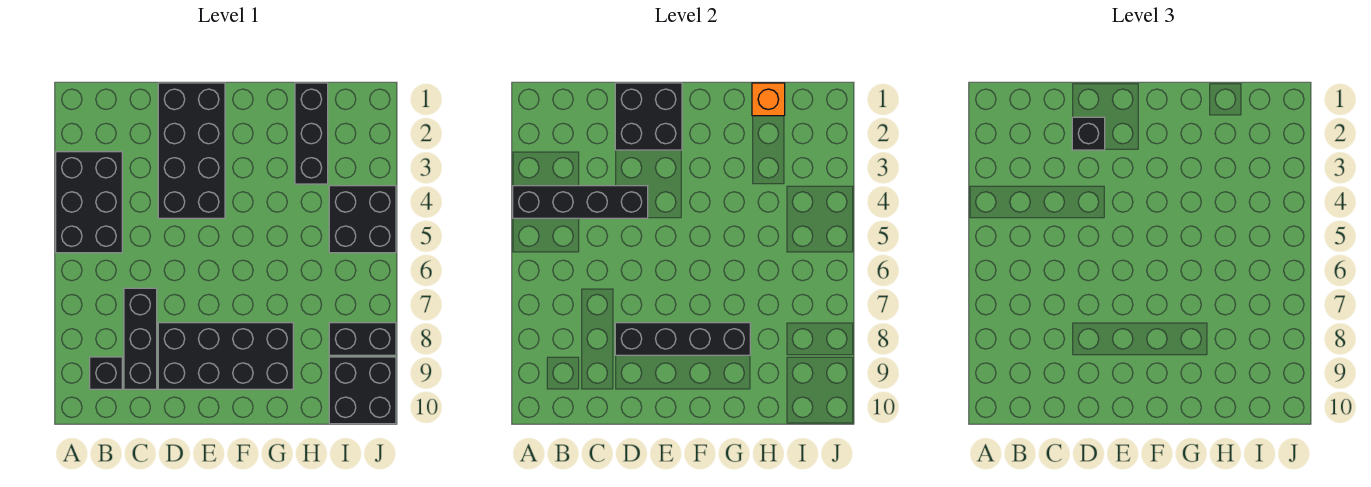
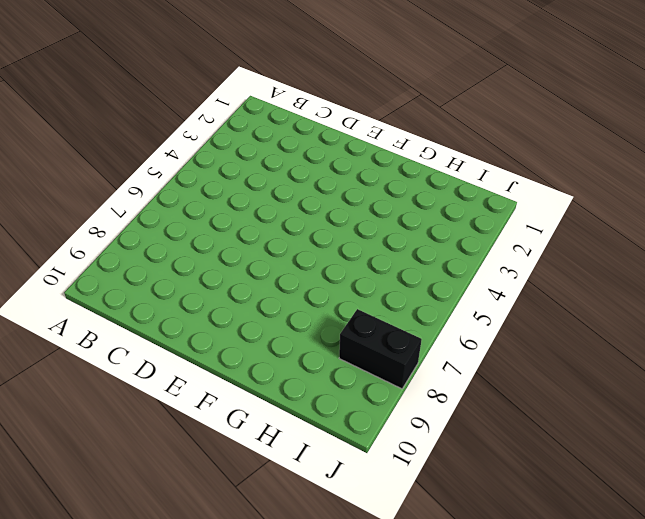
none -> black 2x3 brick [56,152,122,253]
none -> black 1x1 brick [90,357,122,389]
none -> black 1x3 brick [124,288,157,389]

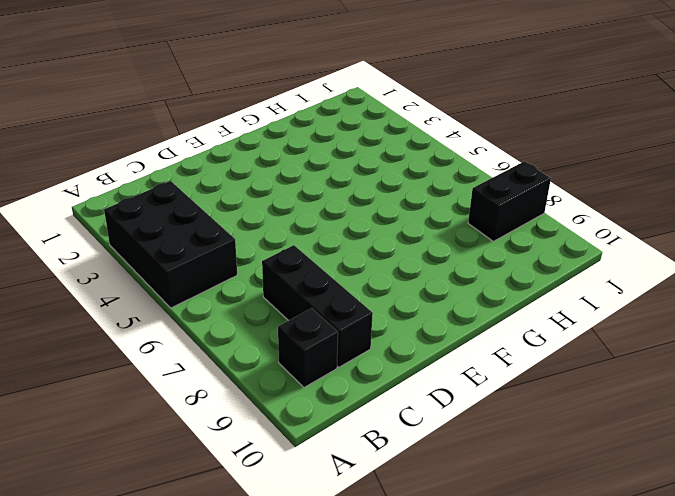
none -> black 2x4 brick [158,83,225,218]
none -> black 2x4 brick [158,323,293,389]
none -> black 1x3 brick [295,83,328,184]

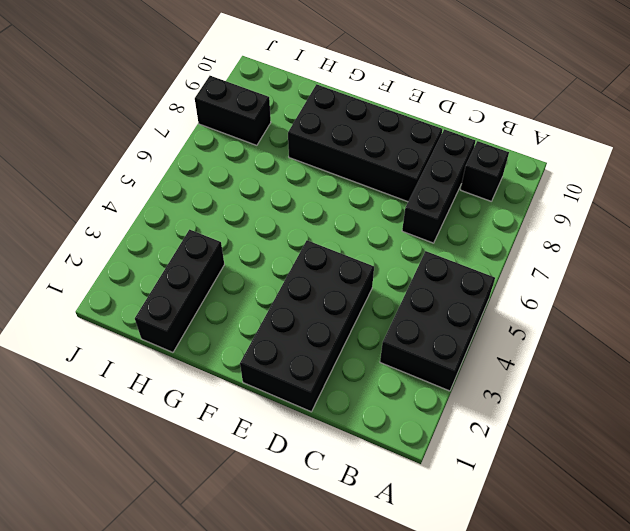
none -> black 2x2 brick [329,186,396,253]
none -> black 2x2 brick [329,357,396,424]
none -> black 1x4 brick [513,186,648,218]

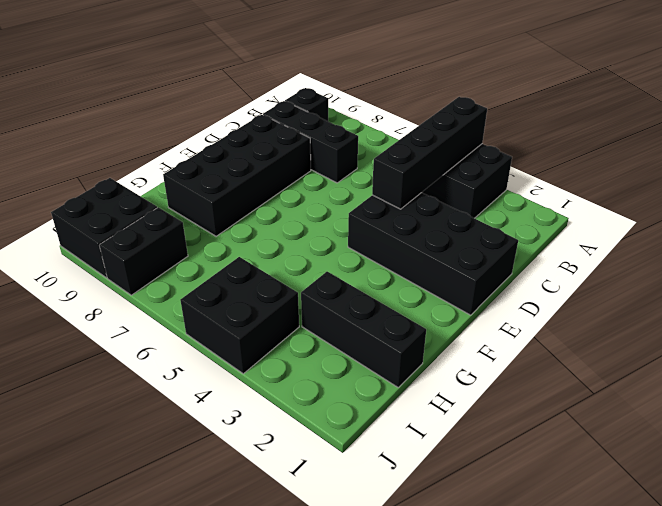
none -> black 2x2 brick [615,83,682,150]
none -> black 1x4 brick [615,323,750,355]
none -> orange 1x1 brick [752,83,785,116]

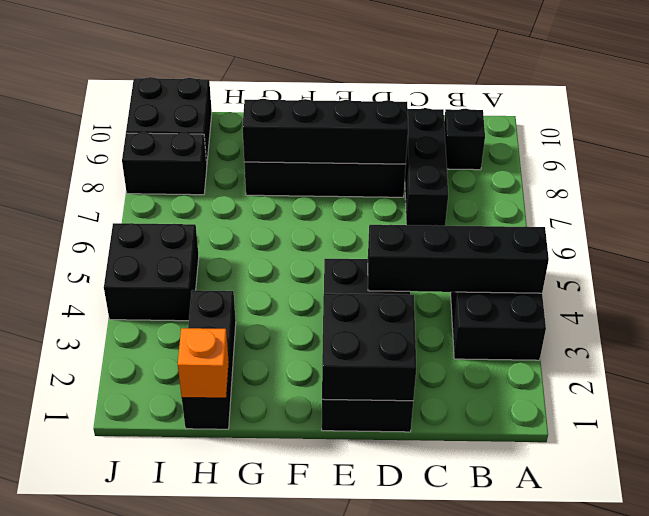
none -> black 1x1 brick [1072,117,1105,150]

